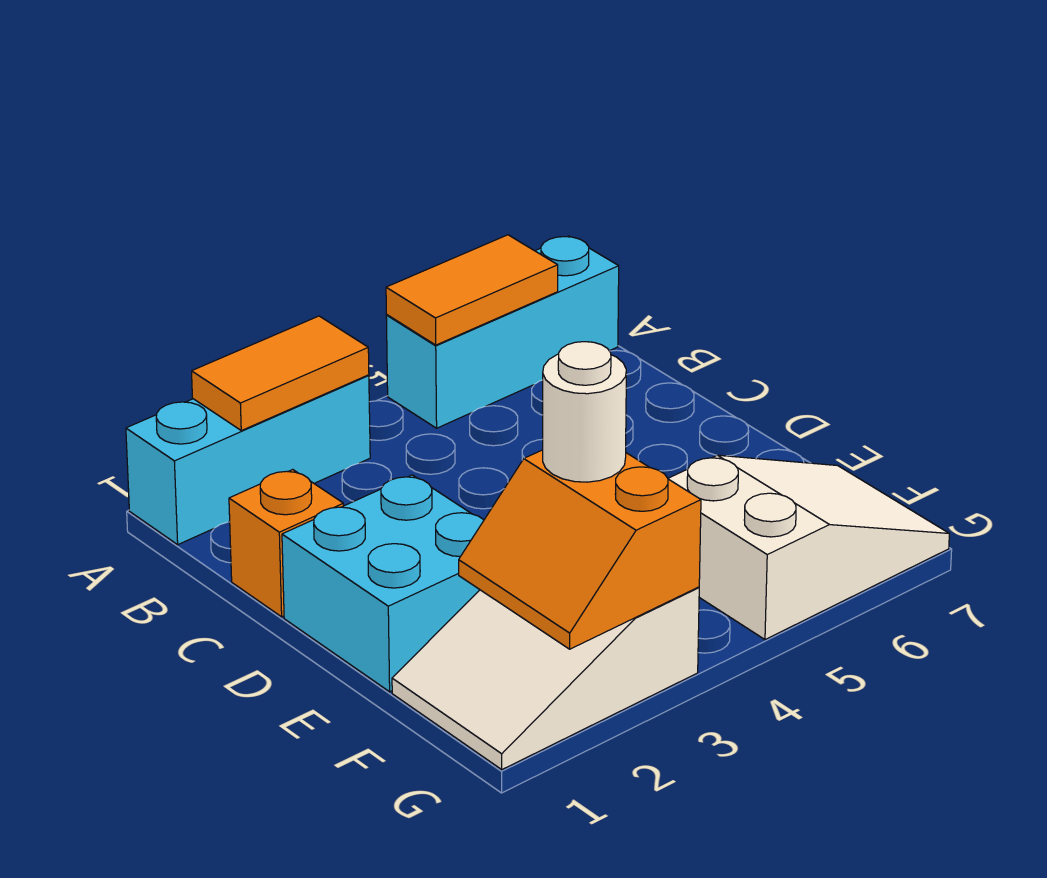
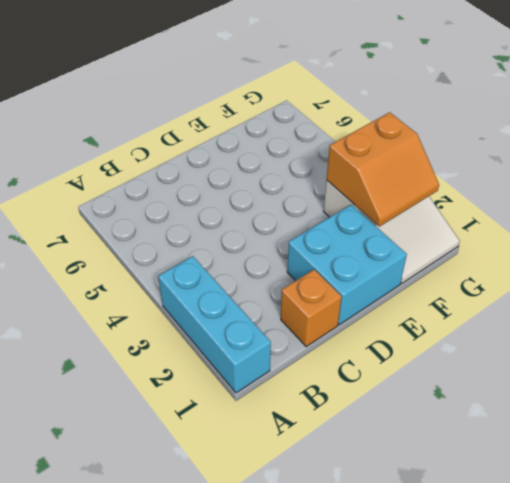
none -> cyan 1x3 brick [386,236,619,428]
none -> white 2x3 slope [668,455,949,639]

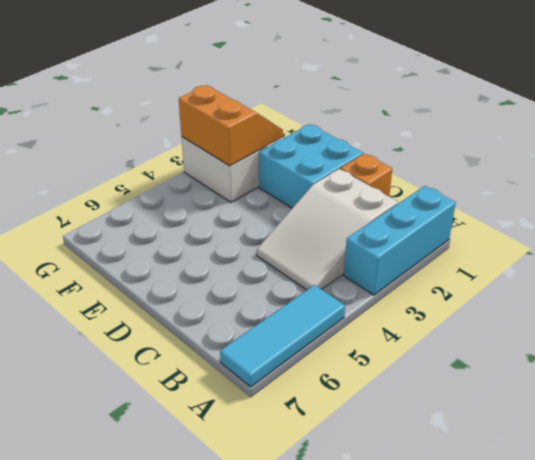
cyan 1x3 tile [220,285,345,387] -> cyan 1x3 brick [386,236,619,428]
white 2x3 slope [257,169,398,290] -> white 2x3 slope moved to [668,455,949,639]
none -> orange 1x2 tile [192,316,369,431]
none -> orange 1x2 tile [386,235,558,345]

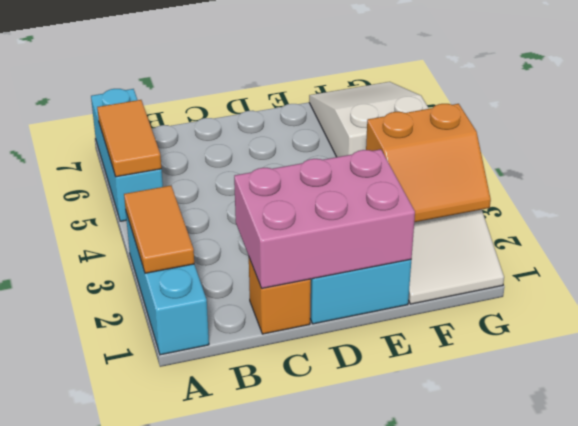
pink 2x3 brick [234,149,415,288] -> none
none -> white 1x1 round brick [543,342,626,482]

